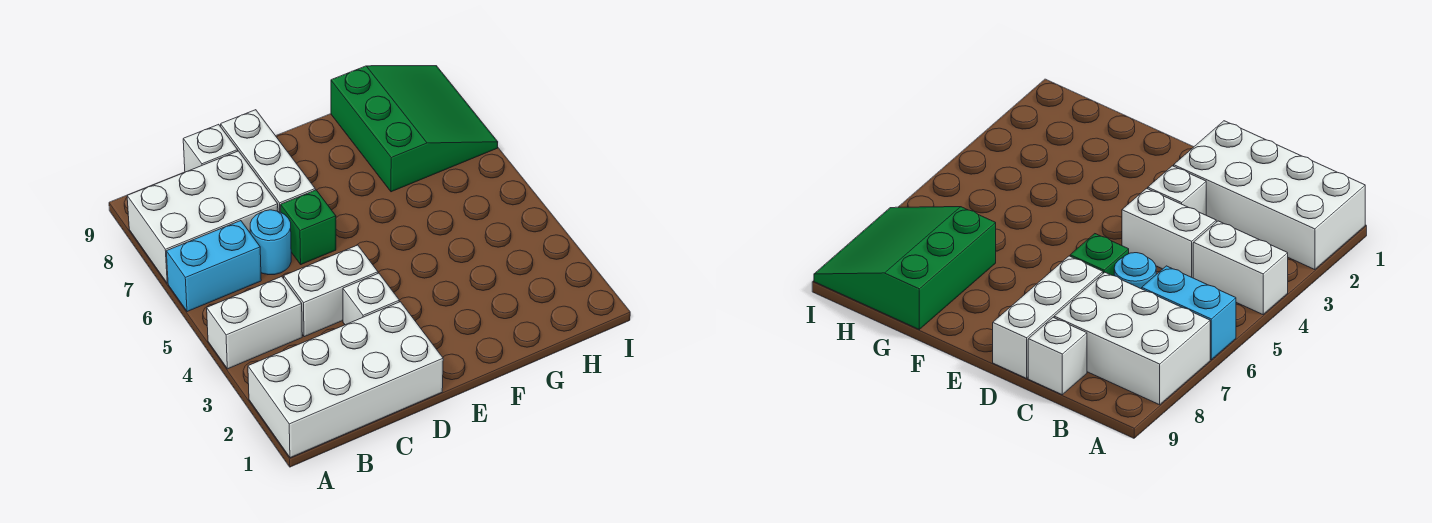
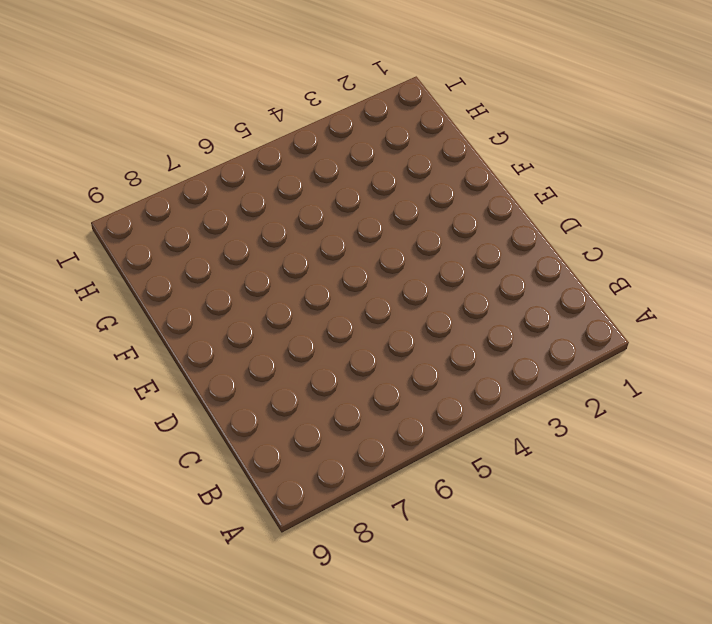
none -> white 2x4 brick [248,302,443,458]
none -> white 1x2 brick [207,276,302,369]

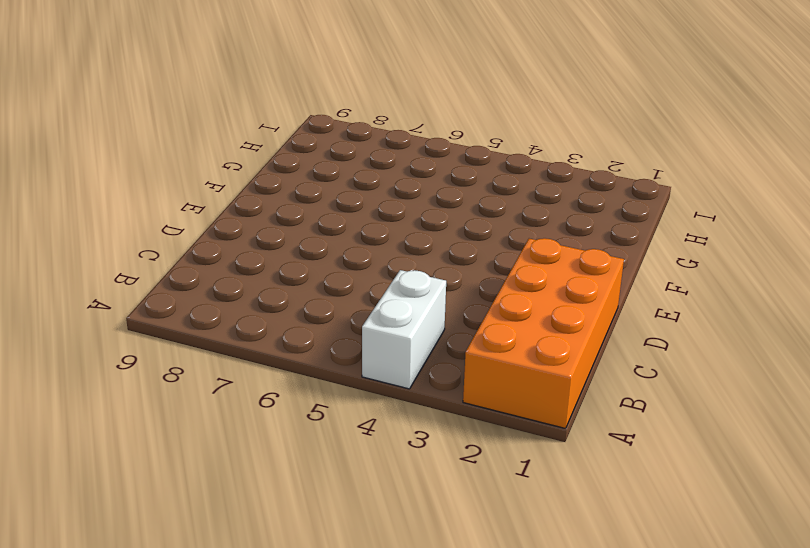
orange 2x4 brick [463,238,624,429] -> white 2x4 brick [248,302,443,458]
none -> cyan 1x2 brick [166,221,261,312]
none -> white 2x3 brick [127,151,278,283]

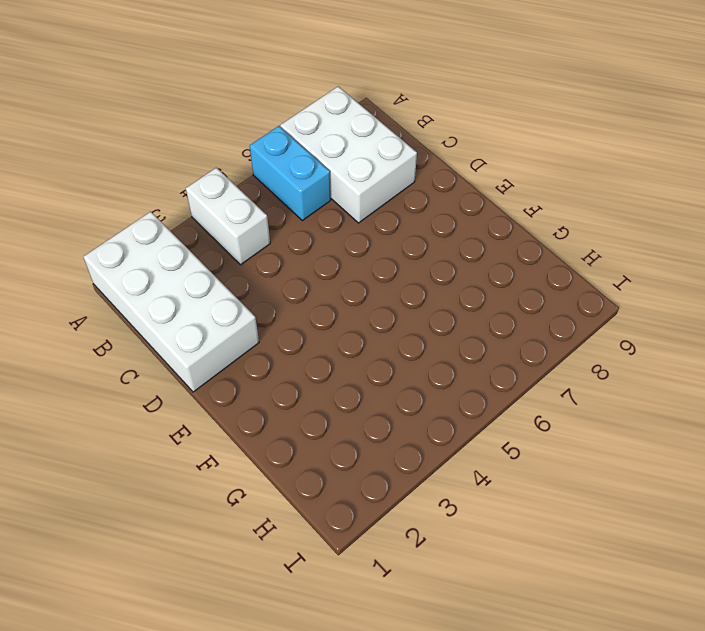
none -> white 1x2 brick [284,245,378,337]
none -> cyan 1x1 round brick [250,210,291,275]

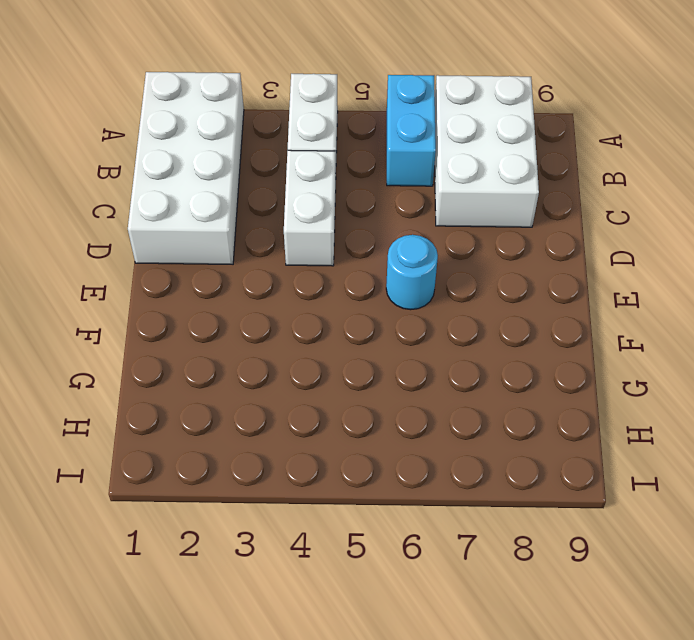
cyan 1x1 round brick [386,235,438,310] -> cyan 1x1 round brick moved to [250,210,291,275]
none -> white 1x1 brick [183,124,238,172]
none -> white 1x1 brick [343,273,399,325]

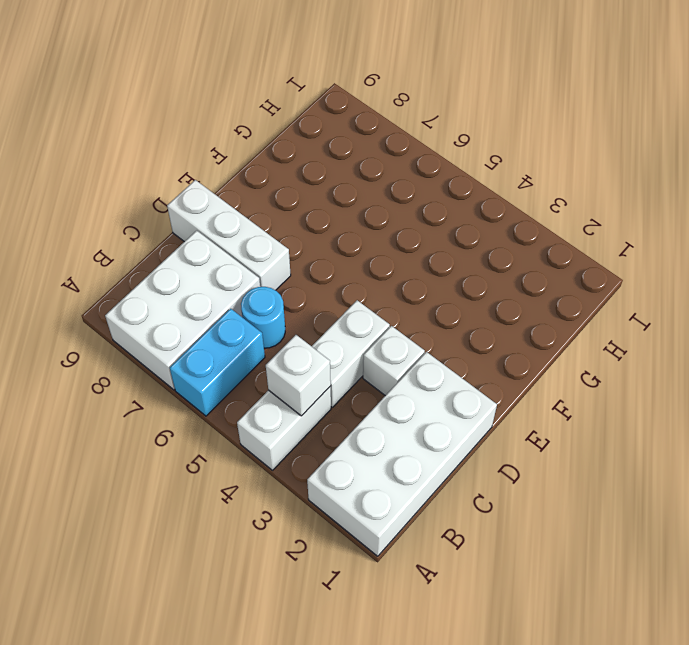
white 1x1 brick [266,335,331,416] -> white 1x1 brick moved to [183,124,238,172]
none -> green 1x1 brick [281,190,336,264]
none -> green 3x3 slope [331,66,498,192]

